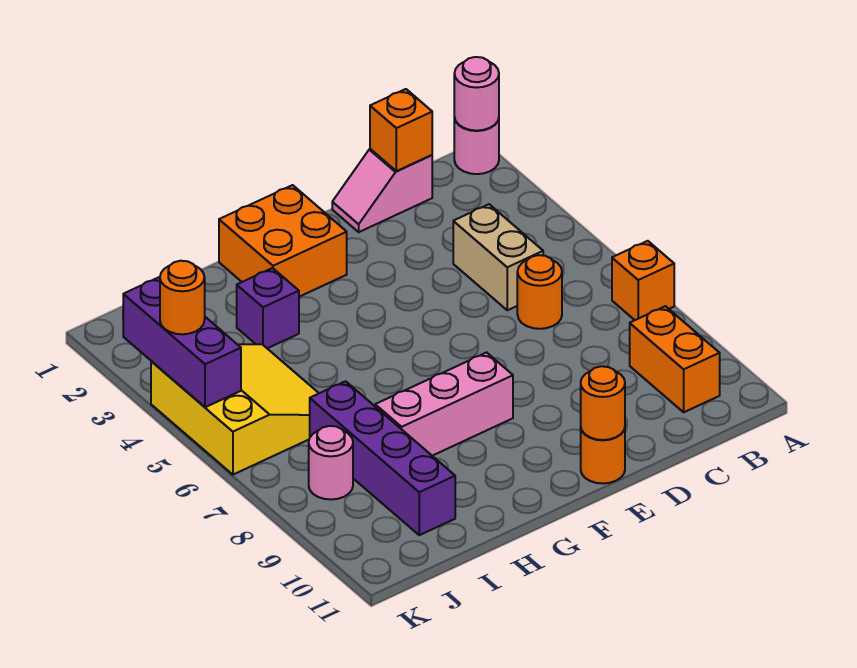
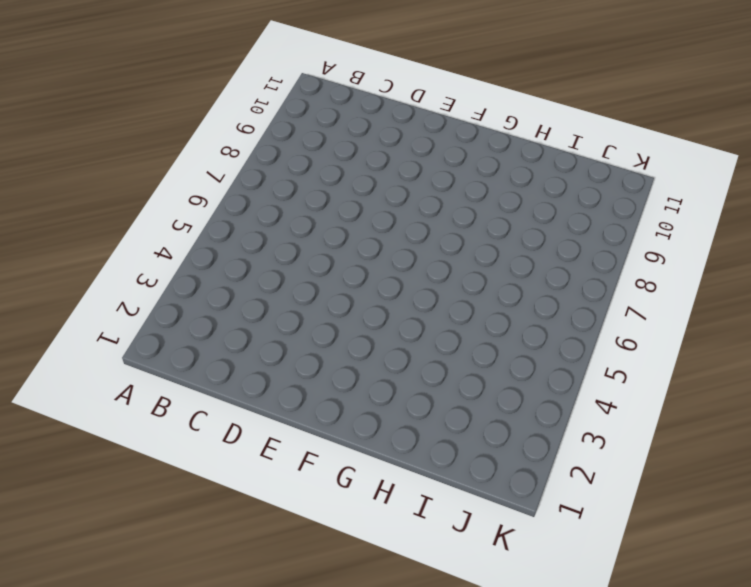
none -> pink 1x1 round brick [454,118,499,174]
none -> orange 1x1 brick [612,241,674,320]
none -> orange 1x2 brick [630,306,720,412]

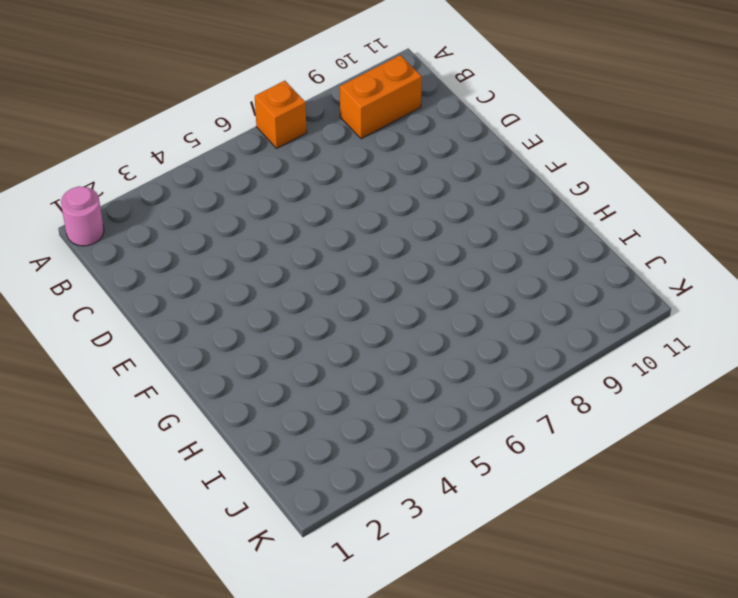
none -> pink 1x2 slope [332,149,432,232]
none -> tan 1x2 brick [453,204,543,310]
none -> orange 1x1 round brick [517,255,562,329]

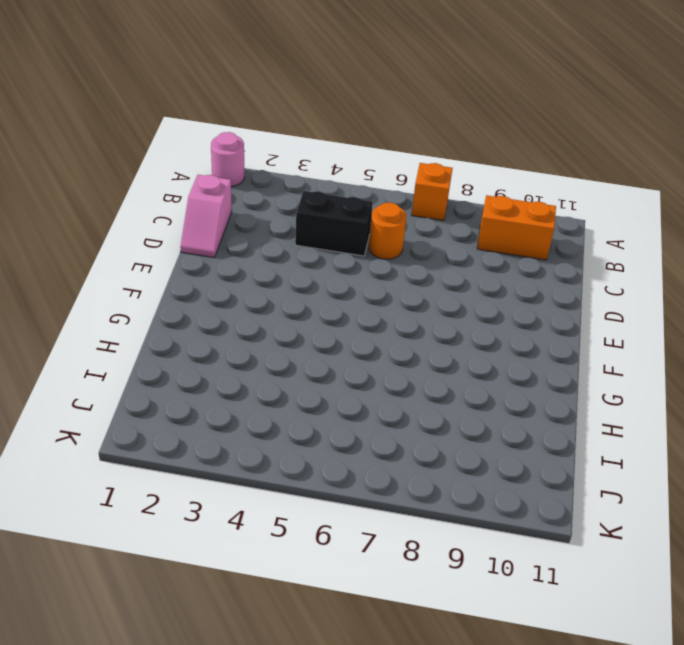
black 1x2 brick [295,191,373,256] -> tan 1x2 brick [453,204,543,310]
none -> orange 1x1 round brick [581,429,625,483]
none -> orange 2x2 brick [219,185,347,297]
none -> pink 1x3 brick [375,353,513,456]

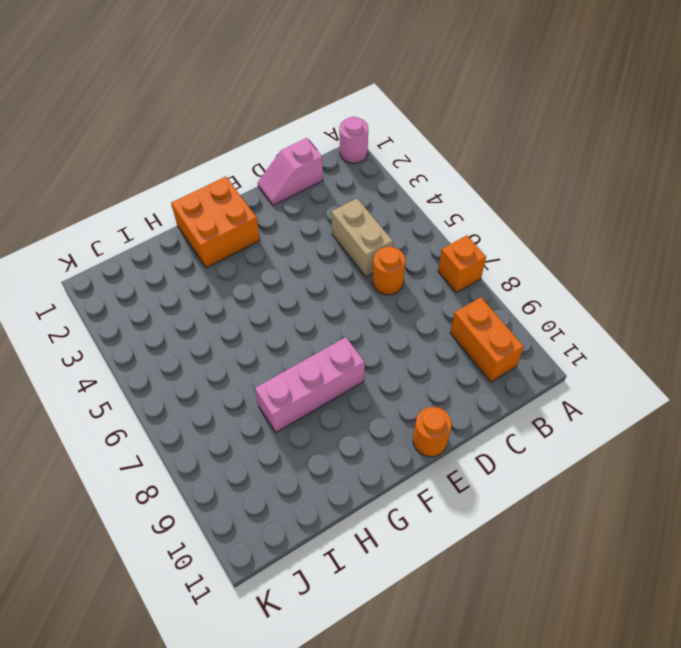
none -> purple 1x1 brick [237,268,299,348]
none -> yellow 3x3 slope [151,344,319,475]
none -> purple 1x4 brick [310,381,455,535]

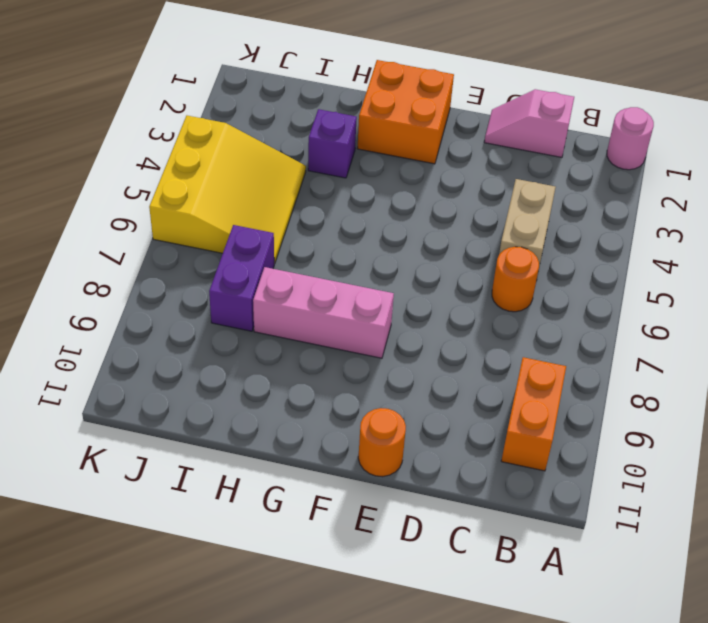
purple 1x2 brick [209,225,274,331] -> purple 1x4 brick [310,381,455,535]
none -> orange 1x1 brick [612,241,674,320]
none -> pink 1x1 round brick [309,426,353,499]
none -> pink 1x1 round brick [454,57,499,131]

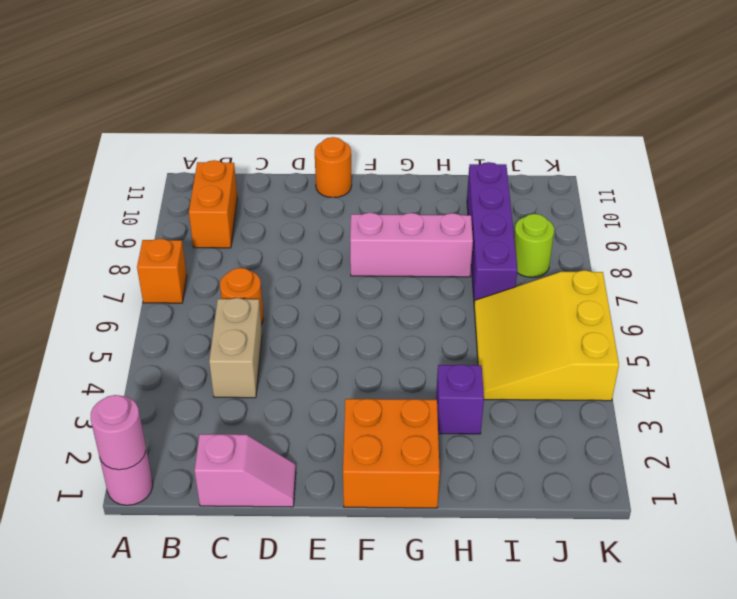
lime 1x1 round brick [514,214,554,277] -> pink 1x1 round brick [309,426,353,499]
none -> orange 1x1 brick [370,89,432,171]
none -> orange 1x1 round brick [581,366,625,440]
none -> purple 1x3 brick [123,277,241,407]

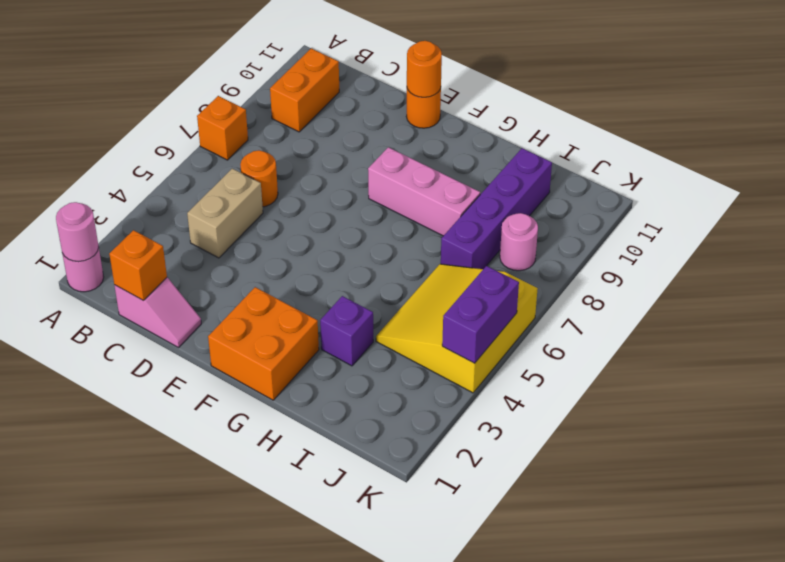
purple 1x2 brick [442,266,519,363] -> purple 1x3 brick [123,277,241,407]
none -> orange 1x1 round brick [160,261,205,334]

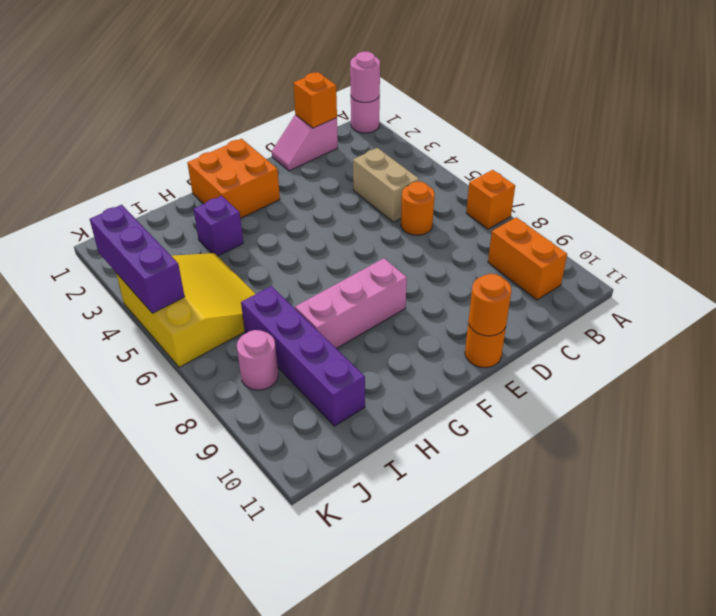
none -> orange 1x1 round brick [160,261,205,334]

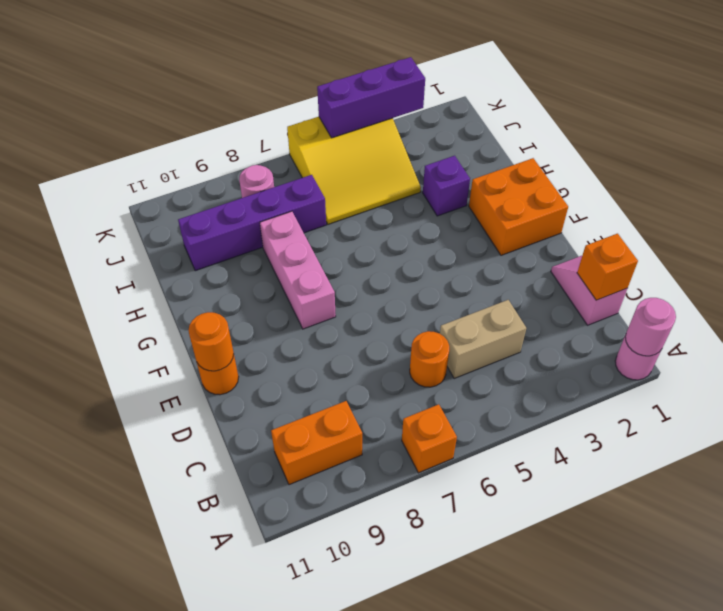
none -> orange 1x1 round brick [160,261,205,334]

